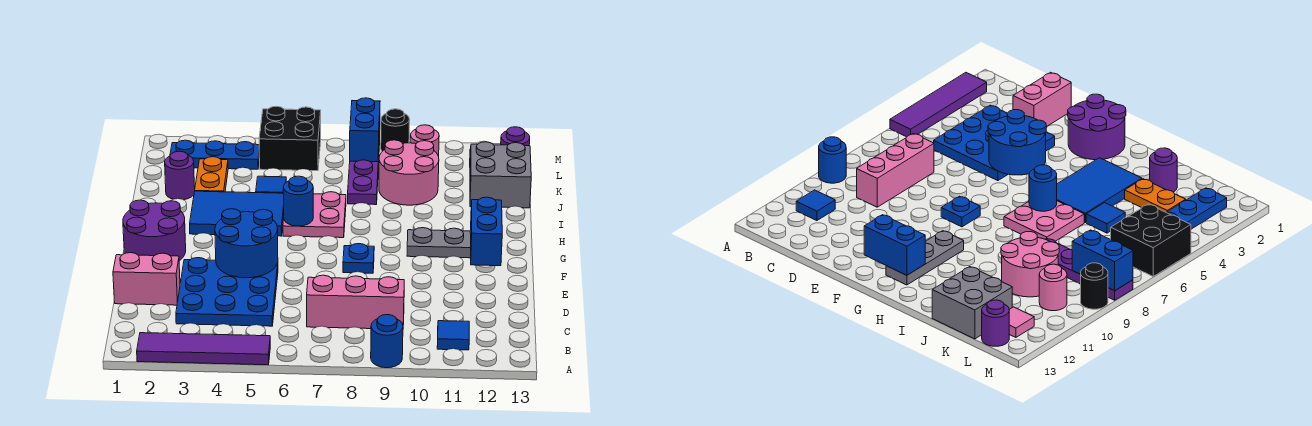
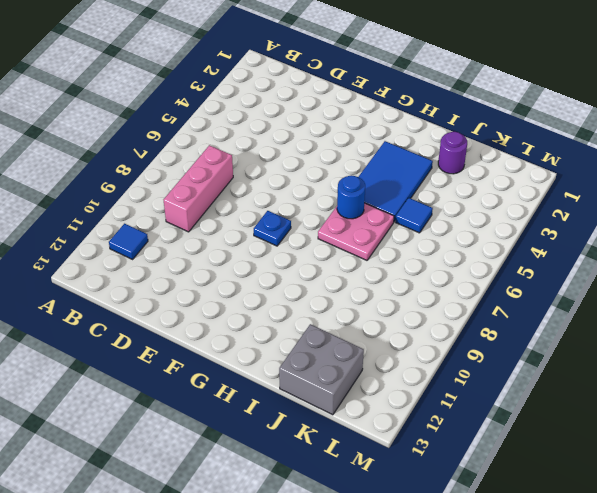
none -> purple 1x4 tile [137,333,270,365]
none -> blue 1x1 round brick [371,315,403,368]
none -> blue 3x3 plate [176,258,278,326]

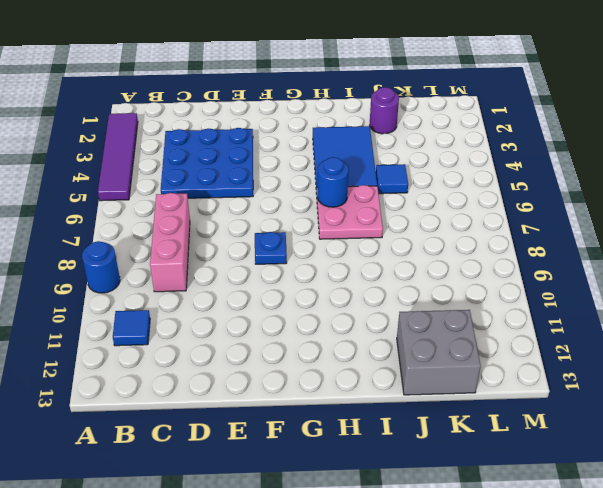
none -> pink 1x2 brick [113,253,180,305]
none -> purple 2x2 round brick [123,200,186,261]
none -> grey 1x3 plate [407,228,471,258]

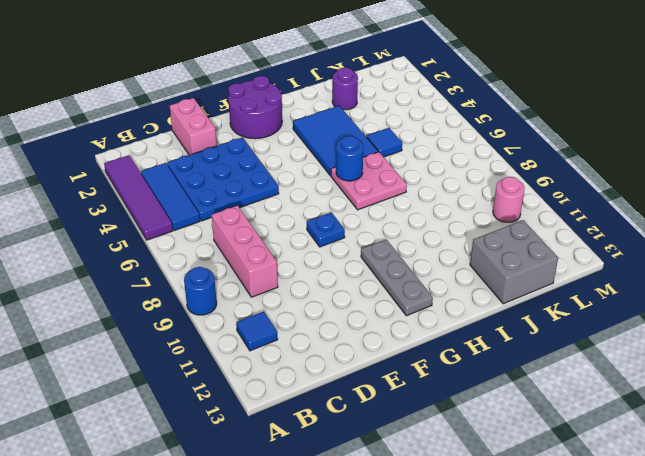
blue 1x3 tile [141,163,200,230] -> none
none -> orange 1x2 plate [195,157,228,192]
none -> purple 1x4 plate [348,138,380,205]
none -> pink 2x2 round brick [379,140,439,205]

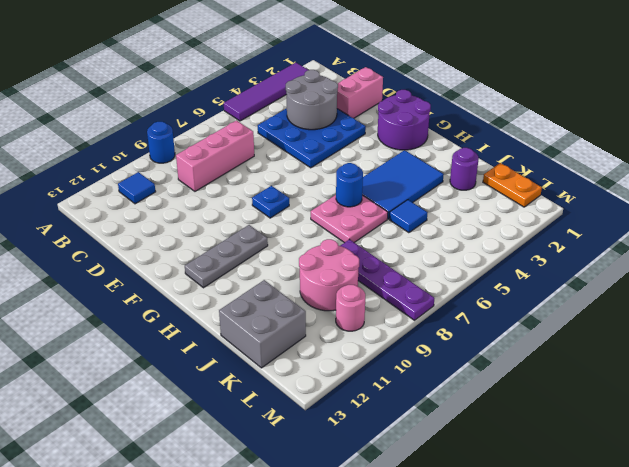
grey 2x2 round brick [286,70,338,130] -> none
orange 1x2 plate [483,163,542,207] -> orange 1x2 plate moved to [195,157,228,192]
none -> blue 1x3 plate [170,140,260,169]
none -> black 2x2 brick [259,106,321,171]
none -> pink 1x1 tile [1009,307,1034,337]

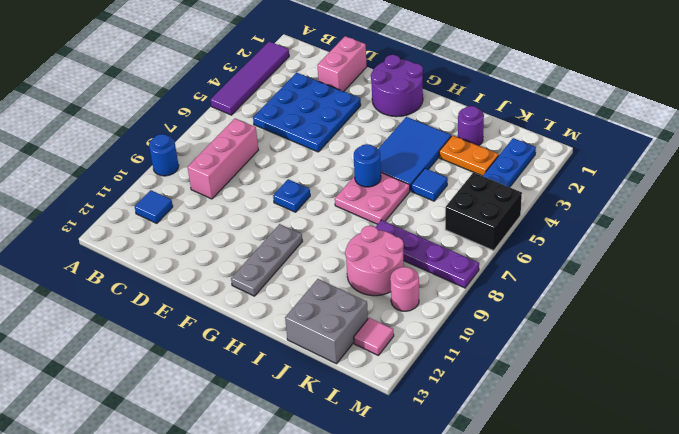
none -> purple 1x1 round brick [501,127,530,146]
none -> black 1x1 round brick [381,109,410,151]
none -> blue 2x2 round brick [215,209,278,278]

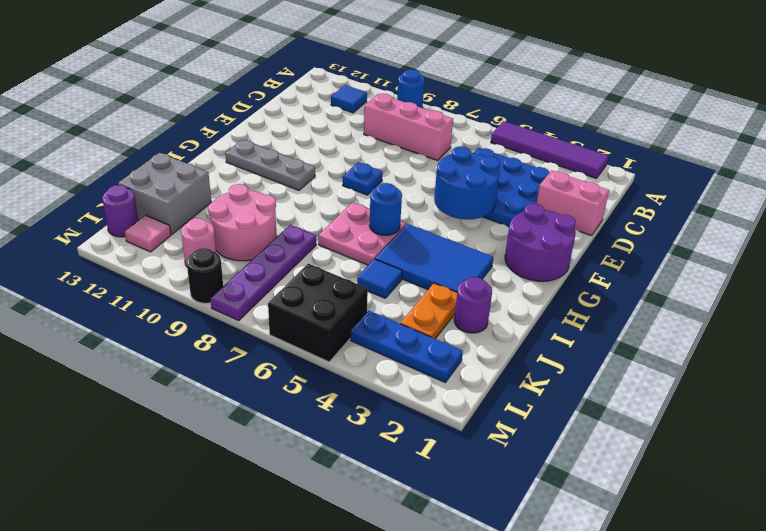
none -> blue 1x2 brick [470,197,502,266]
none -> blue 1x2 brick [350,98,380,162]

